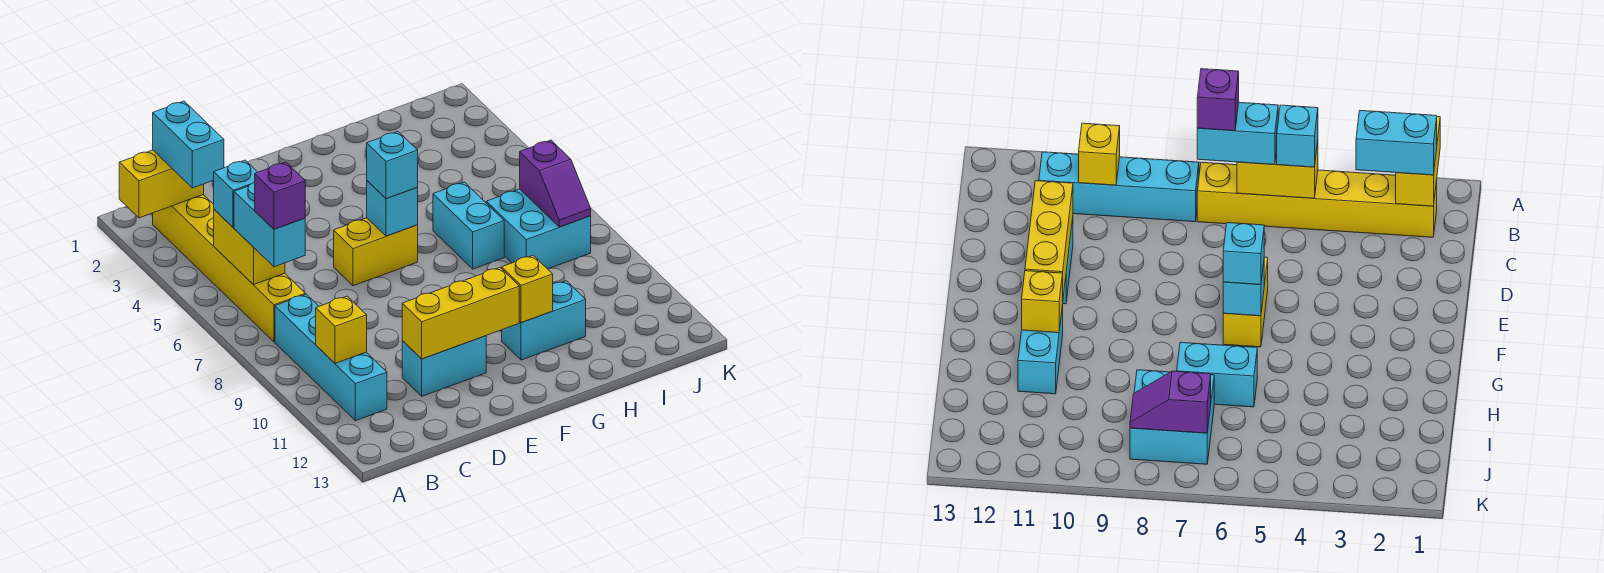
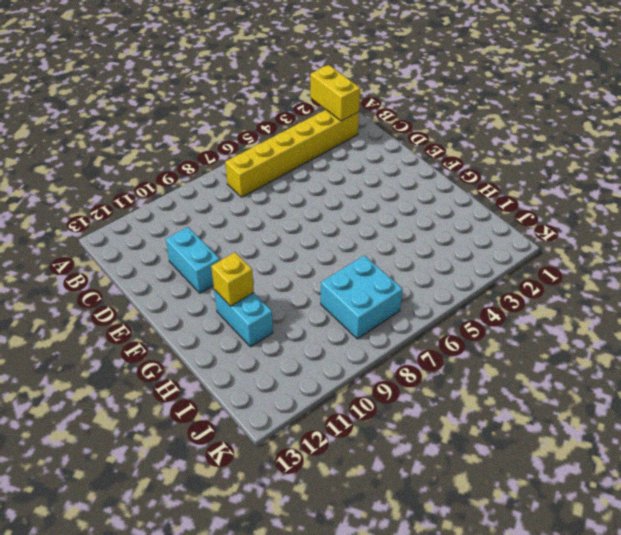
none -> cyan 1x4 brick [275,294,387,421]
none -> yellow 1x2 brick [334,218,418,286]
none -> cyan 1x2 brick [433,182,504,269]

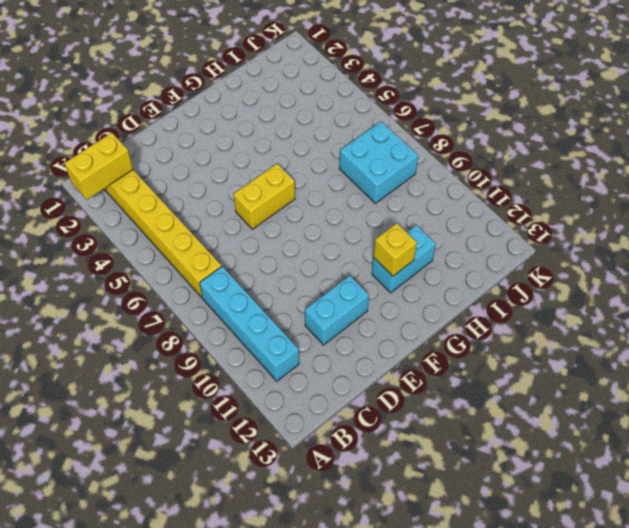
none -> cyan 1x2 brick [433,182,504,269]
none -> yellow 1x2 brick [214,210,285,285]
none -> yellow 1x1 brick [316,296,367,363]

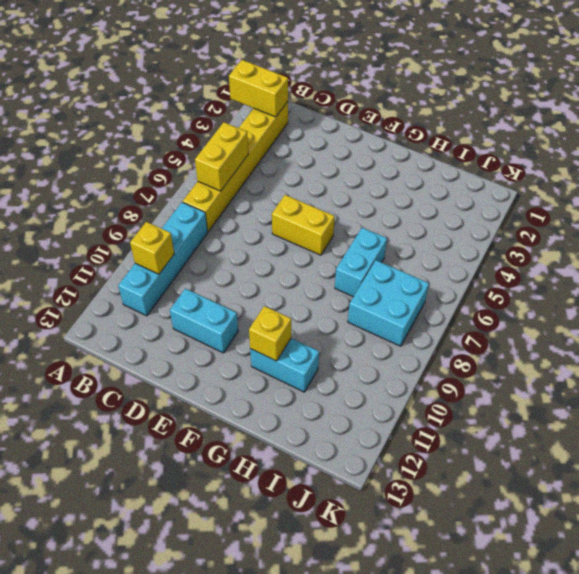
none -> yellow 1x3 brick [402,268,519,359]
none -> cyan 1x1 brick [367,181,418,236]
none -> purple 1x2 slope [520,140,591,227]

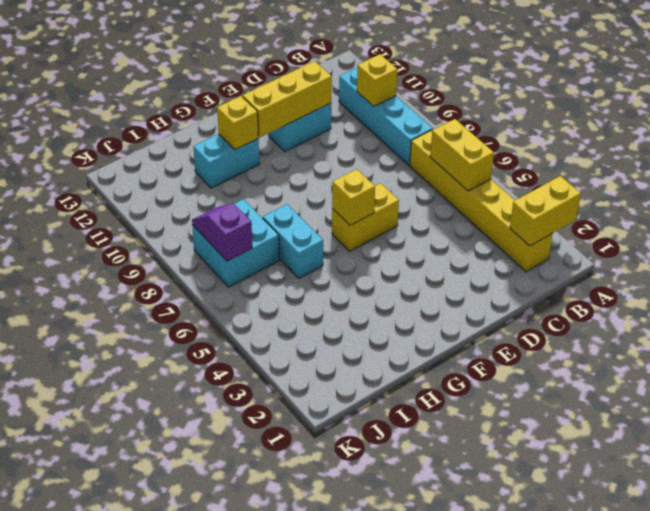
yellow 1x1 brick [332,169,375,225] -> cyan 1x1 brick [367,181,418,236]
none -> cyan 1x2 brick [153,101,224,188]
none -> cyan 1x1 brick [213,160,257,227]
none -> cyan 1x2 brick [234,182,305,267]

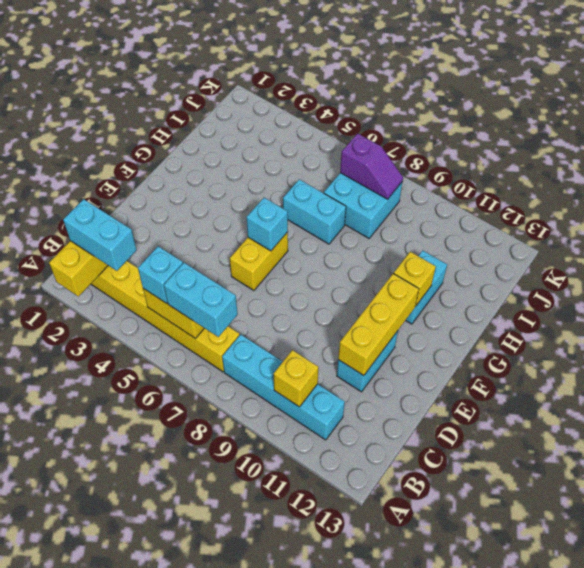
none -> cyan 1x1 brick [367,132,418,199]
none -> purple 1x1 brick [255,162,305,229]

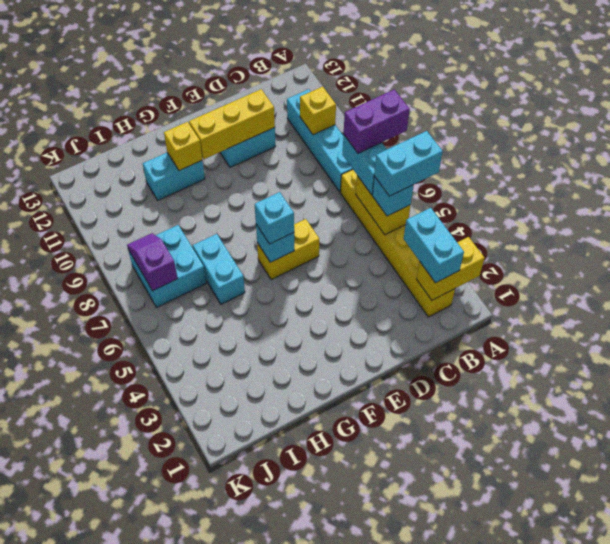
cyan 1x2 brick [374,131,443,196] -> none
purple 1x2 brick [344,90,410,153] -> purple 1x1 brick [255,162,305,229]

